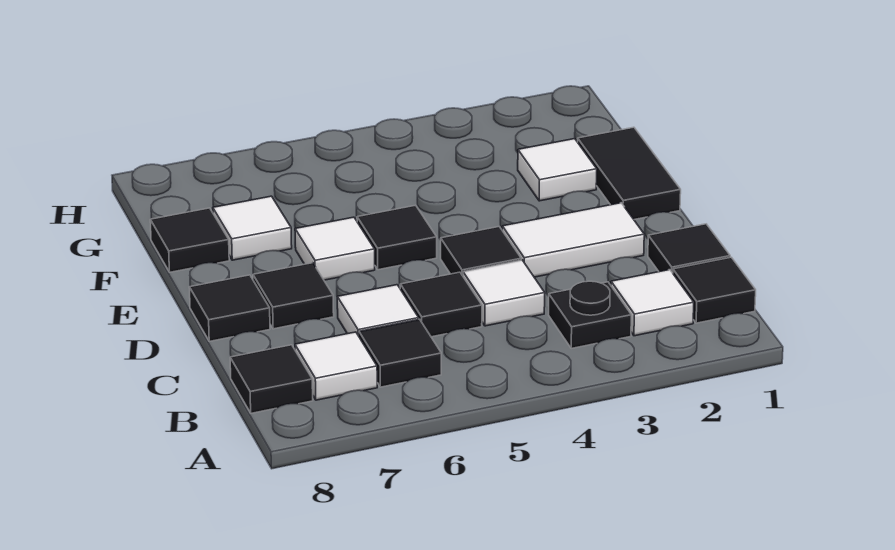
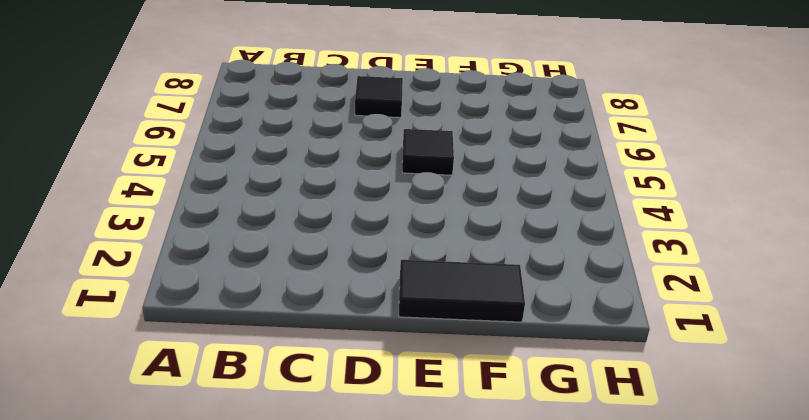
none -> black 1x1 tile [673,257,756,323]
none -> white 1x1 tile [611,270,694,336]
none -> black 1x1 plate [549,281,631,348]

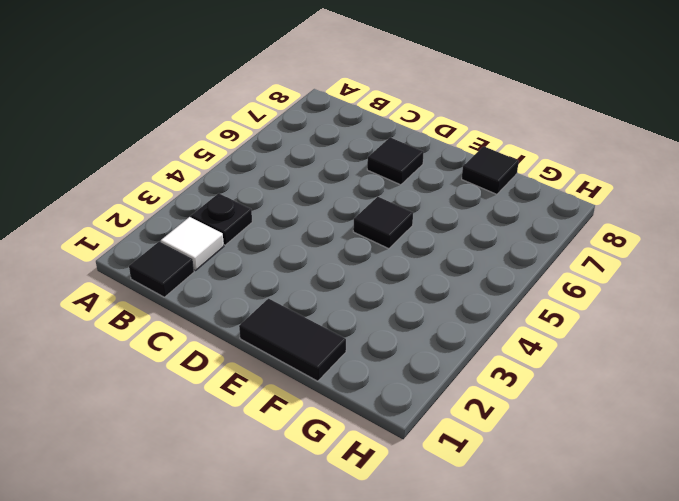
none -> black 1x1 tile [359,319,441,387]
none -> white 1x1 tile [295,332,377,400]
none -> black 1x1 tile [230,345,313,413]

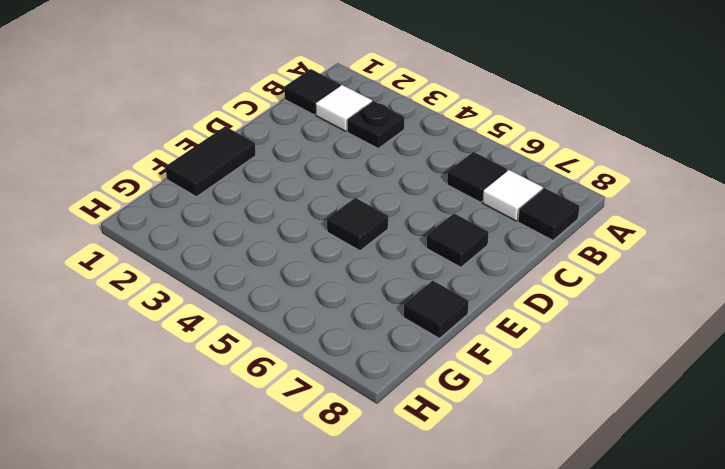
none -> black 1x1 tile [648,224,730,273]
none -> white 1x1 tile [463,260,545,326]
none -> black 1x1 tile [400,272,482,337]

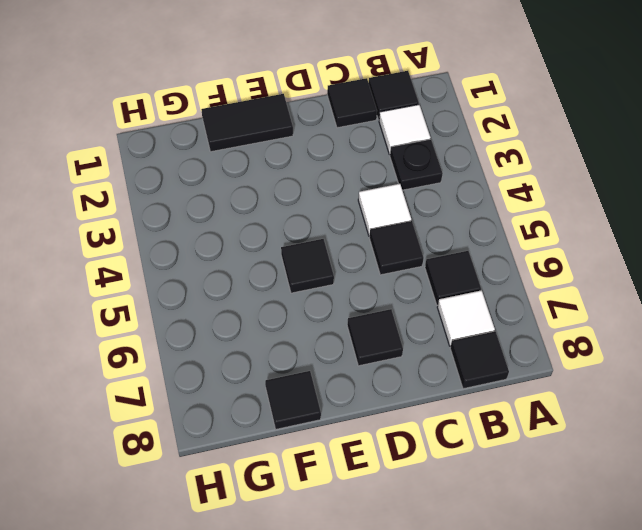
none -> white 1x1 tile [337,285,419,336]
none -> white 1x2 tile [502,203,644,277]
none -> black 1x1 tile [441,227,521,276]

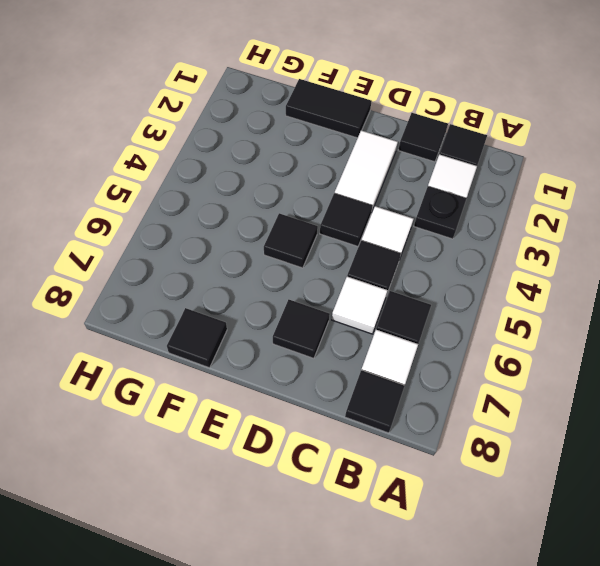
none -> black 1x1 tile [189,275,270,341]
none -> white 1x1 tile [295,217,375,280]
none -> white 1x1 tile [518,139,597,201]

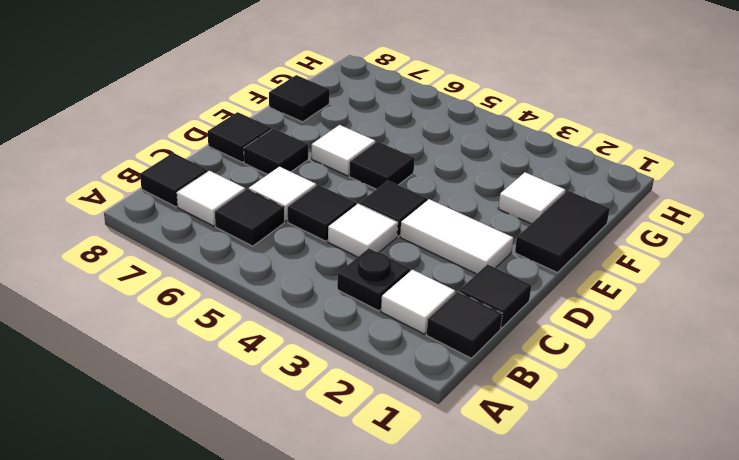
none -> white 1x1 tile [213,196,292,260]

